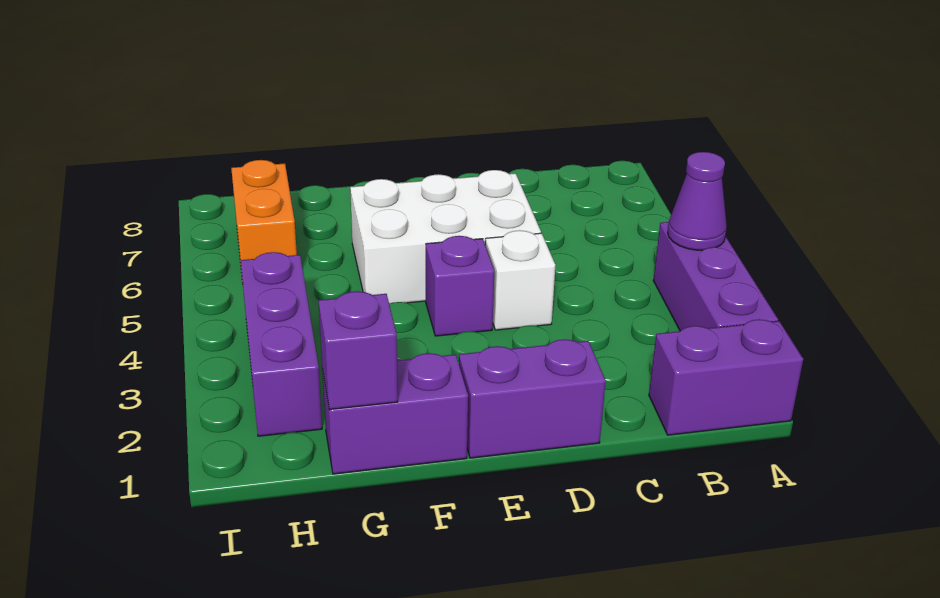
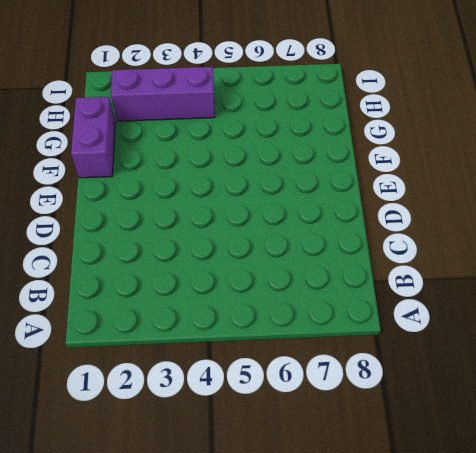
none -> purple 1x2 brick [649,319,803,435]
none -> purple 1x3 brick [653,222,778,331]

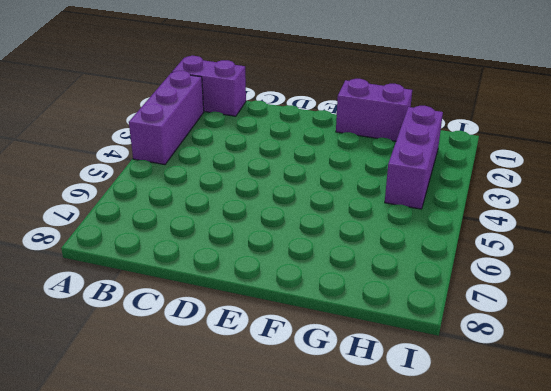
none -> purple 1x2 brick [459,339,606,458]
none -> white 1x1 brick [485,230,555,330]

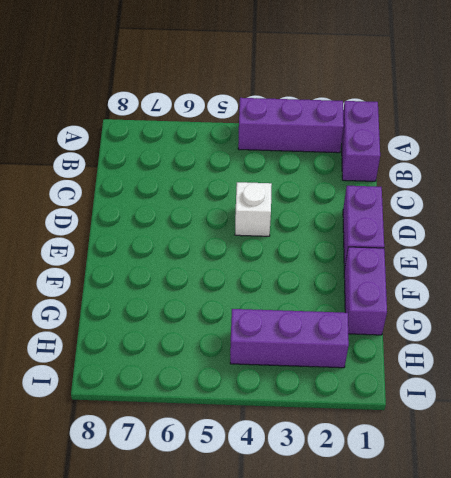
none -> white 2x3 brick [350,170,541,304]
none -> purple 1x1 brick [426,236,494,336]

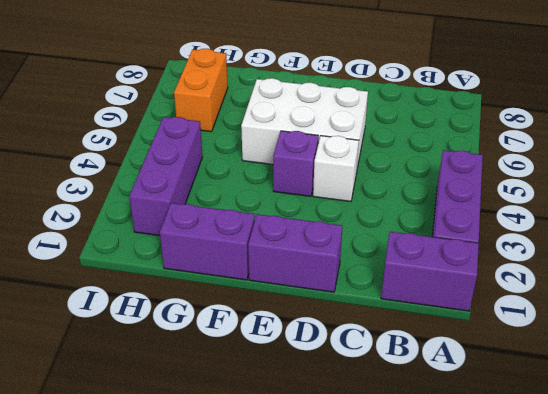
none -> purple 1x1 cone [668,152,727,250]
none -> purple 1x1 brick [319,291,398,410]

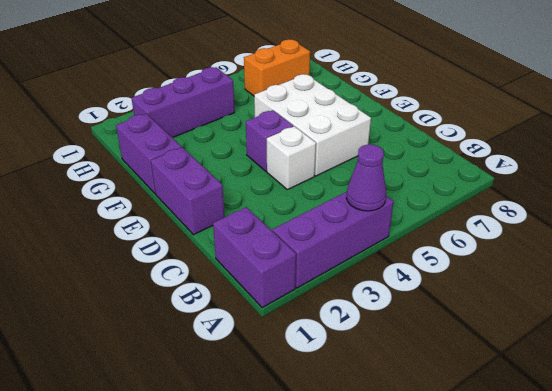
none -> purple 1x1 brick [319,291,398,410]

